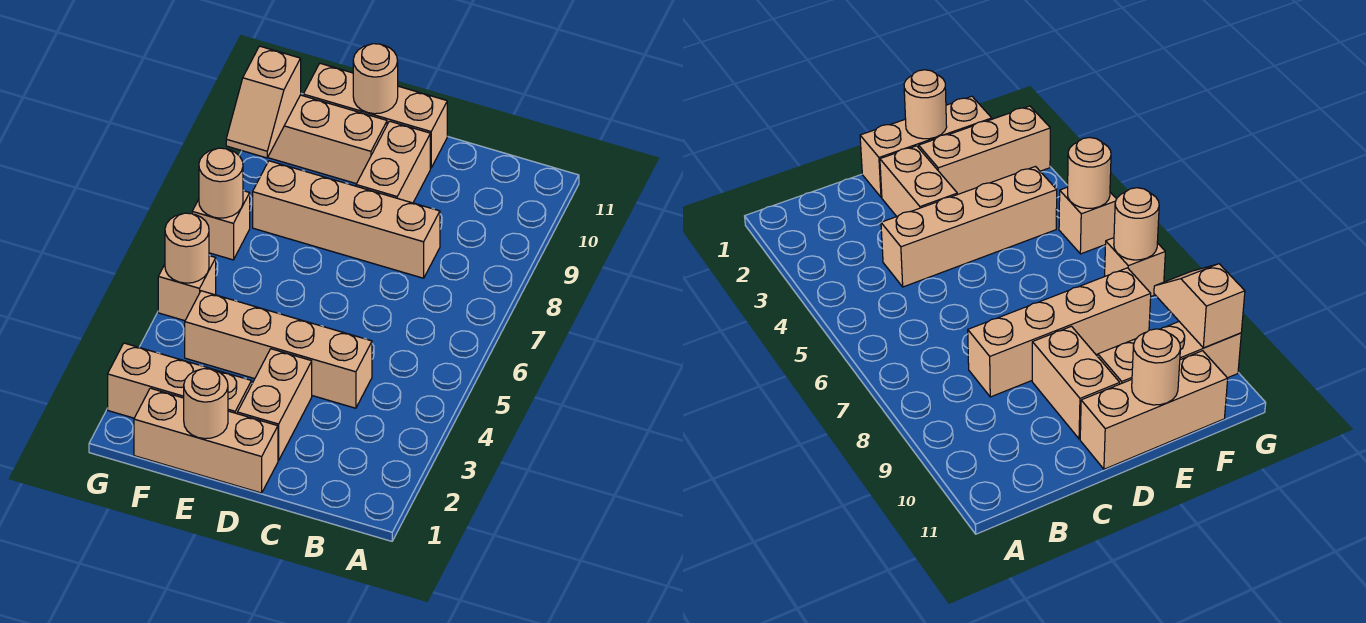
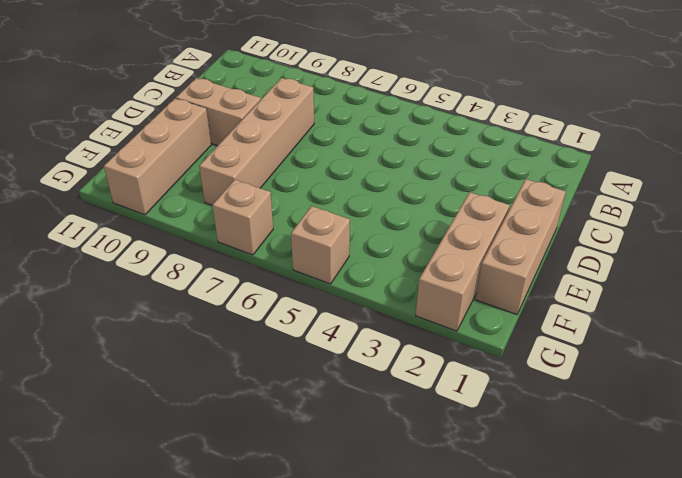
none -> tan 1x4 brick [185,291,372,408]
none -> tan 1x2 brick [237,349,312,461]
none -> tan 1x3 brick [303,63,447,168]

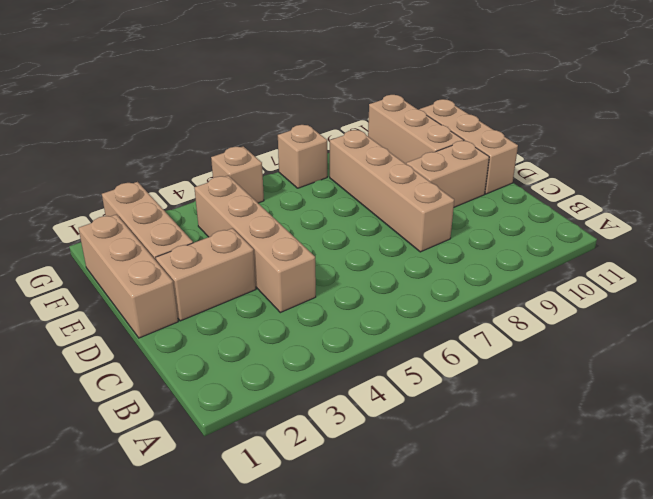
none -> tan 1x1 round brick [184,369,228,439]
none -> tan 1x1 round brick [353,44,398,114]
none -> tan 1x1 round brick [165,213,209,283]

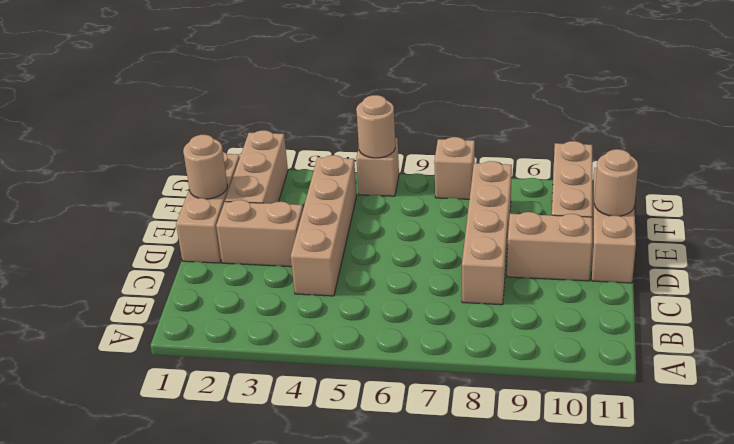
none -> tan 1x1 round brick [199,148,243,218]
none -> tan 1x2 slope [226,46,301,158]

